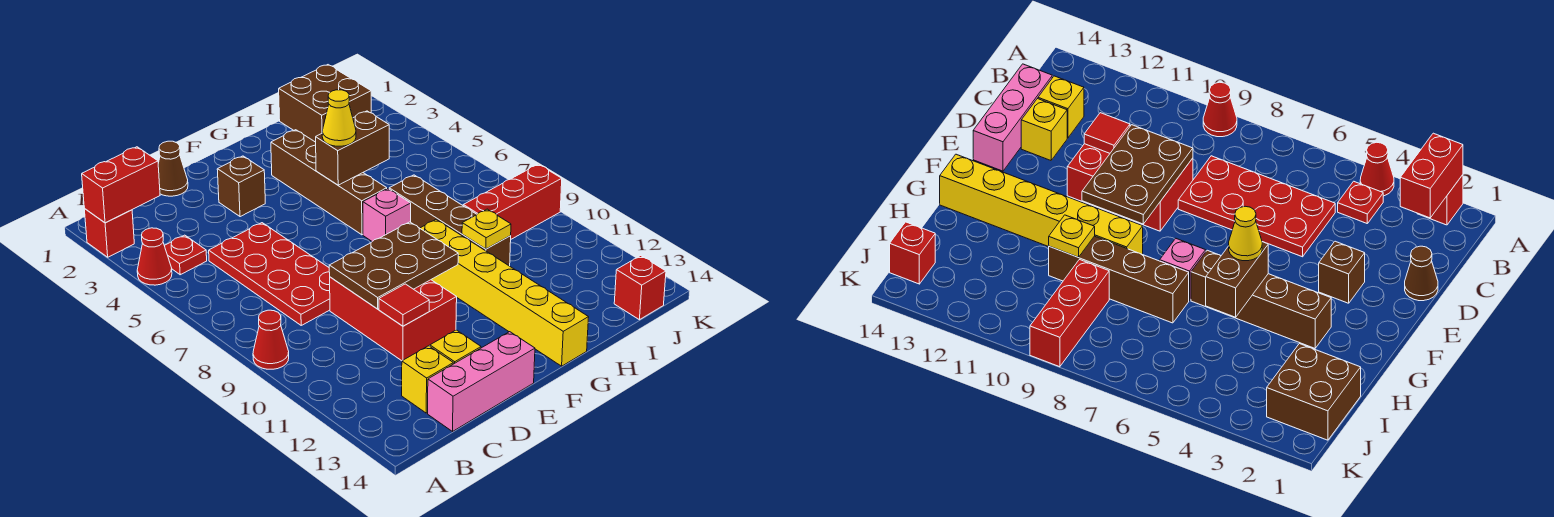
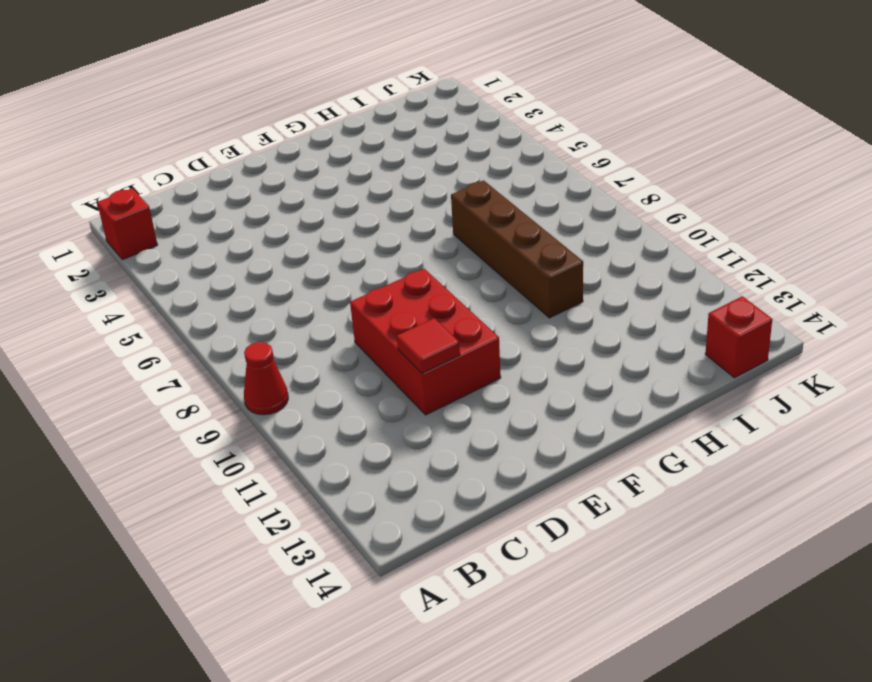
none -> red 1x1 cone [137,228,172,285]
none -> red 1x1 plate [164,235,207,275]
none -> red 2x4 plate [209,223,330,325]

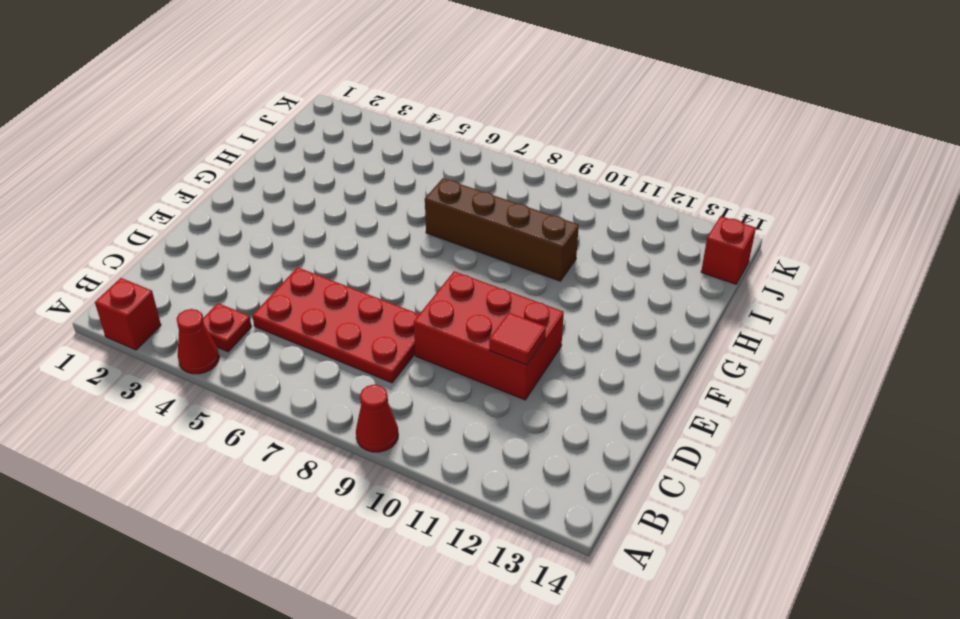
none -> yellow 1x1 brick [402,346,453,413]
none -> pink 1x3 brick [428,332,535,431]
none -> brown 1x1 cone [158,141,188,196]

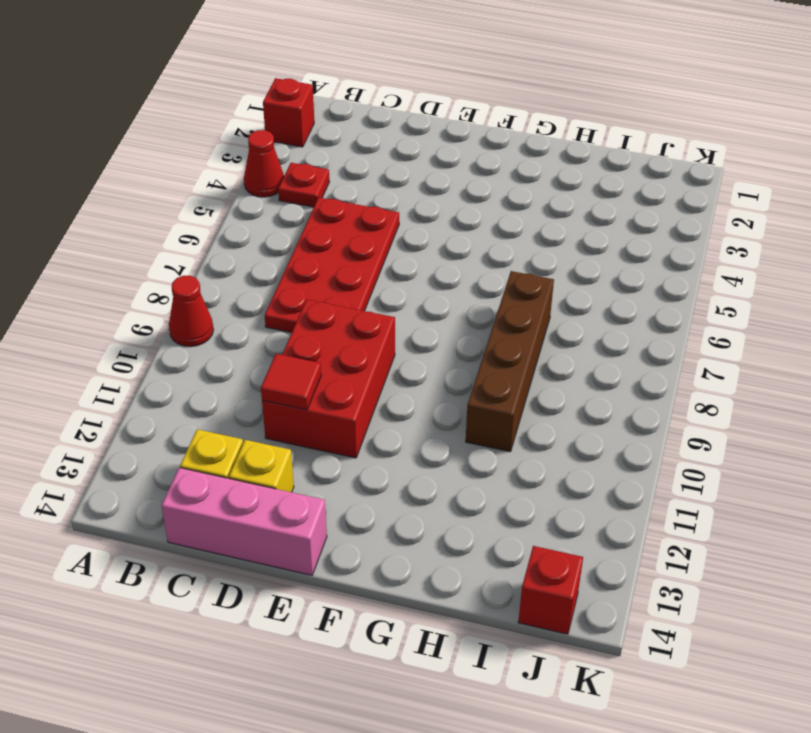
none -> brown 1x1 cone [158,141,188,196]
none -> brown 1x1 brick [217,156,265,217]
none -> brown 1x4 brick [271,130,387,235]

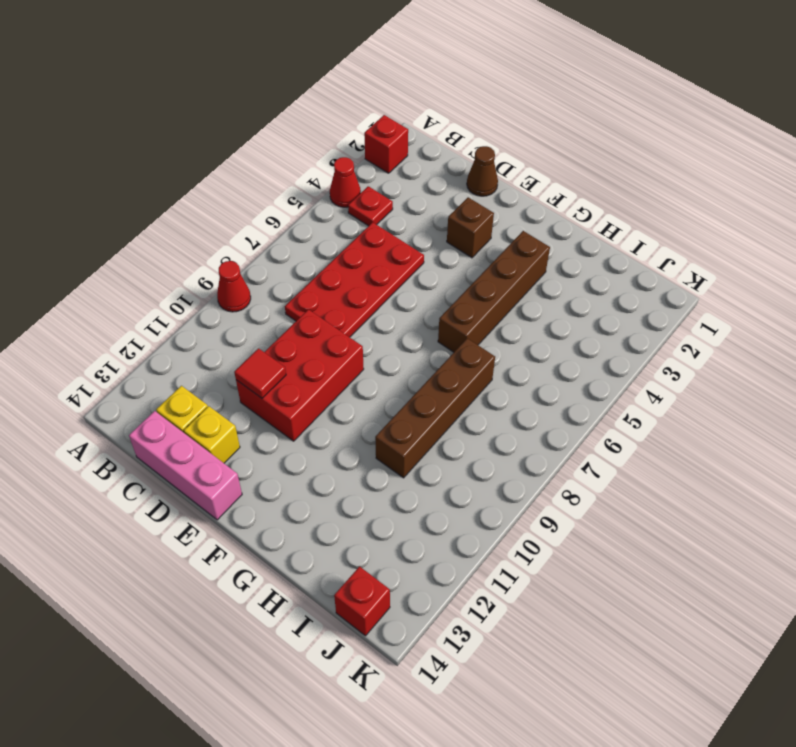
none -> pink 1x1 brick [363,189,411,241]
none -> yellow 1x6 brick [420,219,589,366]
none -> brown 2x2 brick [279,65,371,142]

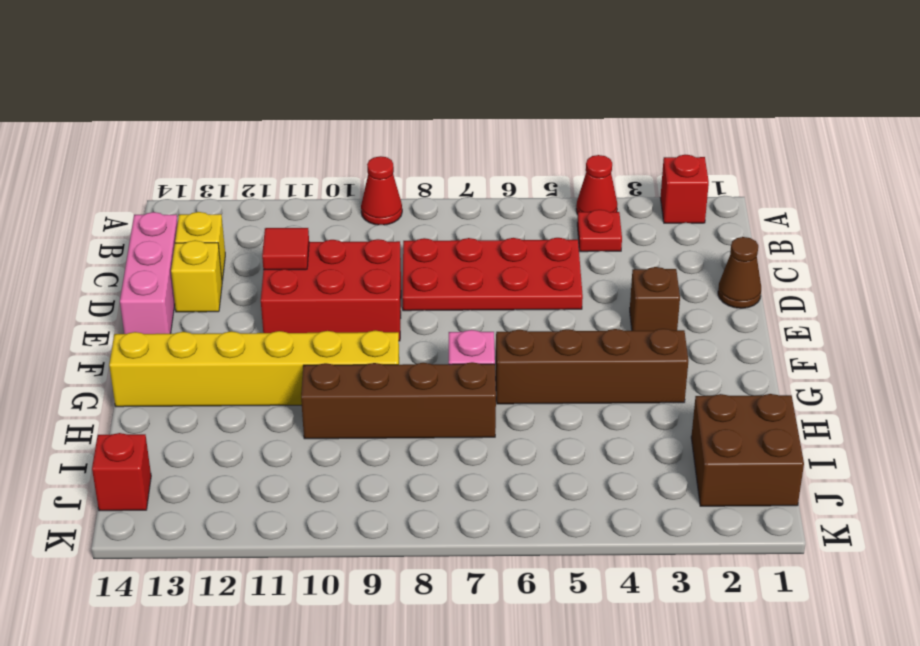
none -> red 1x3 brick [463,164,562,239]
none -> red 1x2 brick [82,147,160,223]
none -> brown 2x3 plate [329,222,458,309]

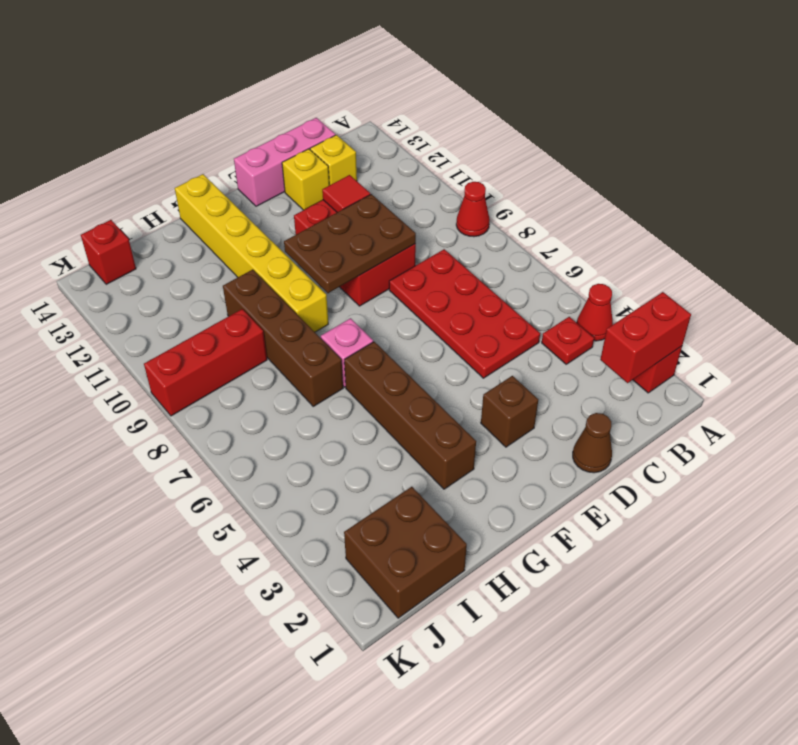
none -> brown 1x2 brick [316,111,389,185]
none -> yellow 1x1 plate [462,209,511,249]
none -> yellow 1x1 cone [322,90,356,146]

